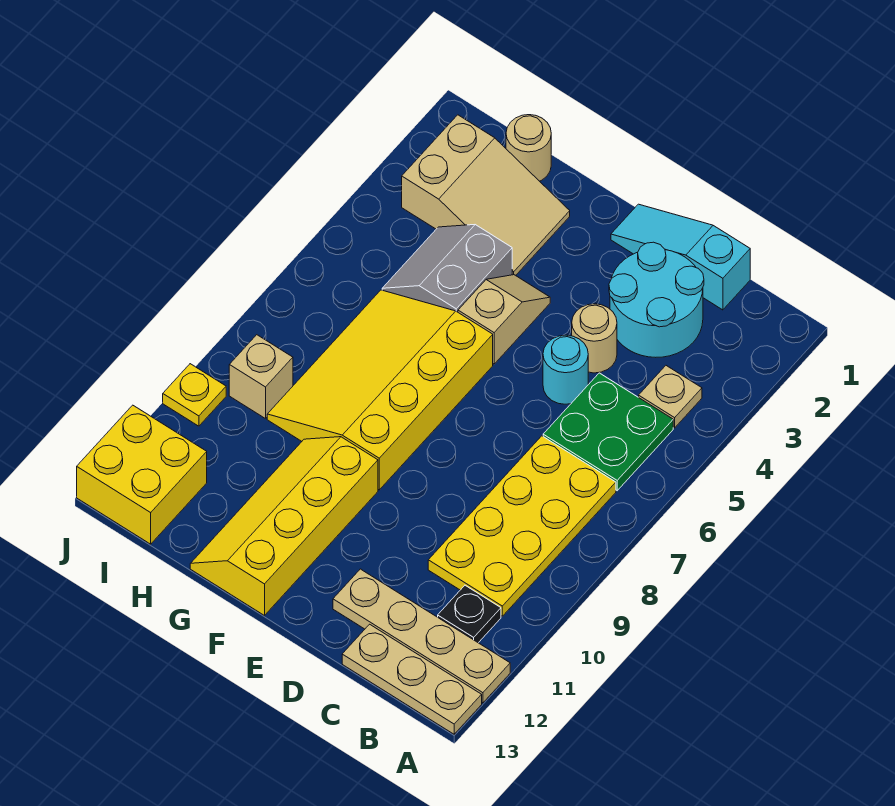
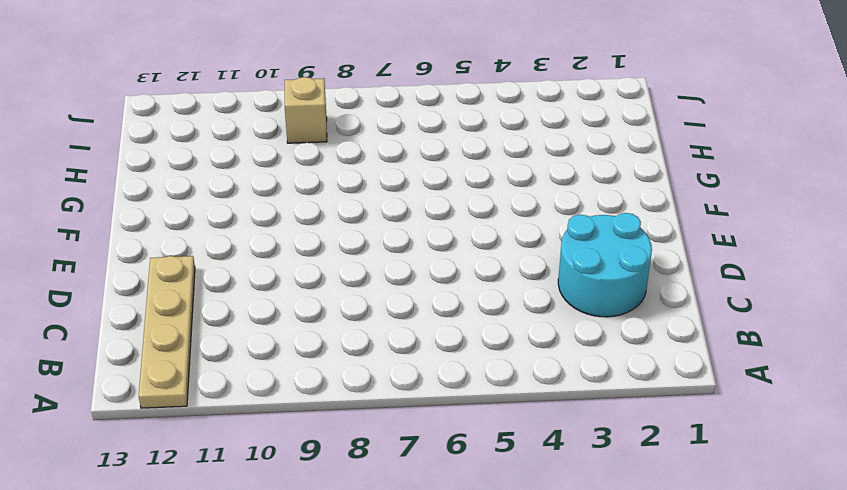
none -> tan 1x3 plate [342,624,482,734]
none -> tan 1x1 plate [639,366,702,428]
none -> green 2x2 plate [543,373,673,491]

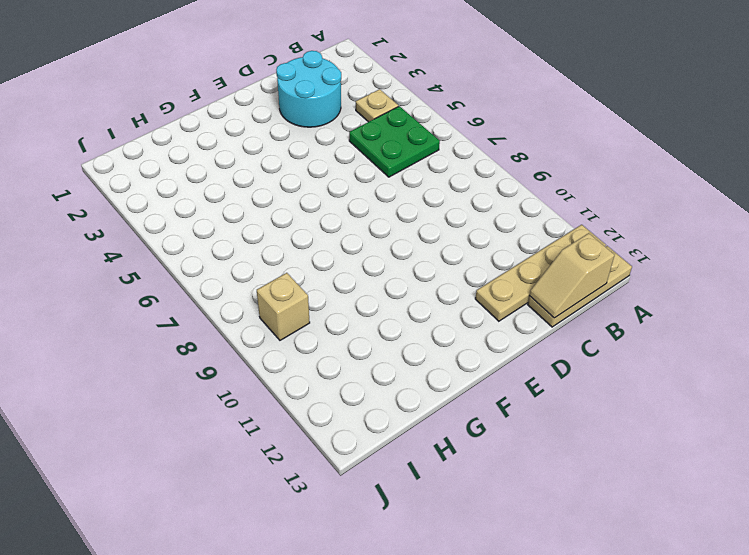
tan 1x2 slope [529,233,614,318] -> tan 1x2 slope turned to [458,275,550,364]
none -> yellow 2x4 plate [428,436,616,616]
none -> black 1x1 plate [438,585,501,643]
none -> cyan 1x3 slope [611,204,750,310]

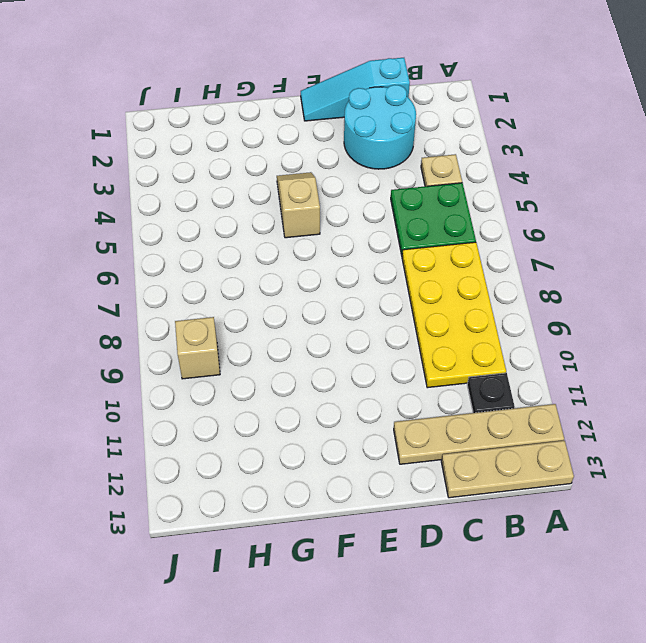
none -> tan 1x1 round brick [572,304,617,373]
none -> cyan 1x1 round brick [543,335,588,404]
none -> yellow 3x4 slope [267,290,493,490]

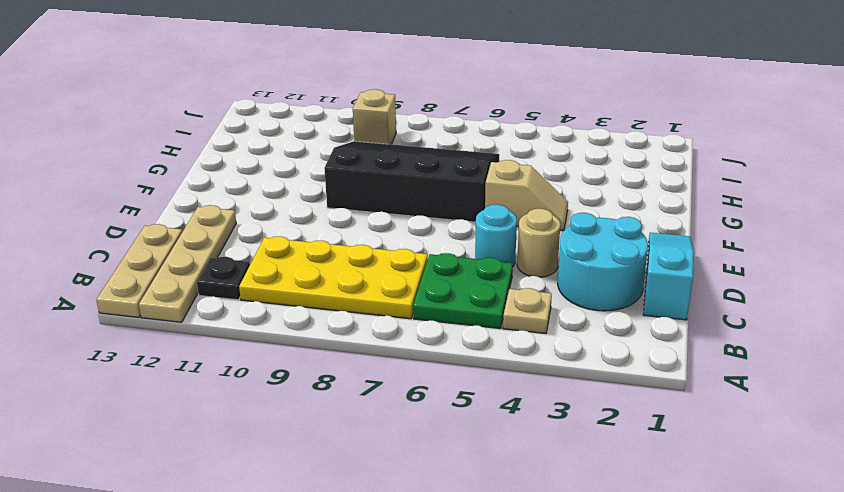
black 3x4 slope [324,141,499,222] -> yellow 3x4 slope [267,290,493,490]
none -> yellow 2x4 slope [190,437,378,616]
none -> tan 2x3 slope [402,115,570,275]
none -> grey 2x2 slope [382,225,512,312]

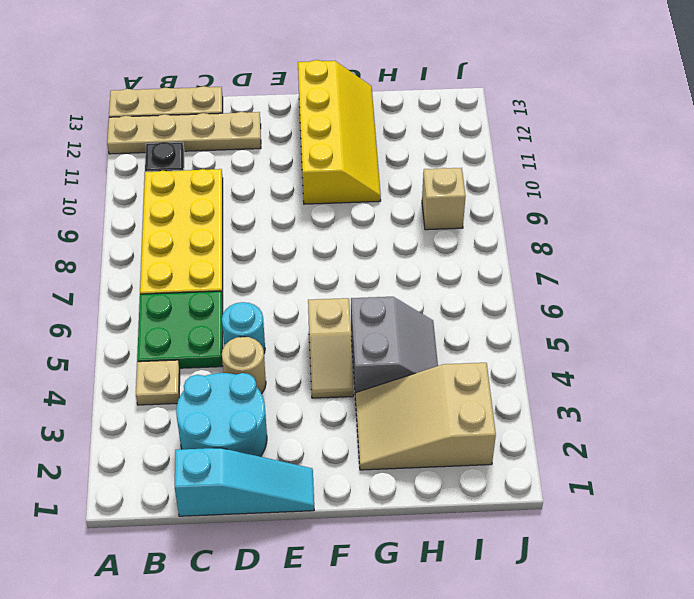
none -> yellow 3x4 slope [267,290,493,490]
none -> tan 1x1 round brick [506,115,551,181]
none -> yellow 2x2 brick [77,405,207,544]

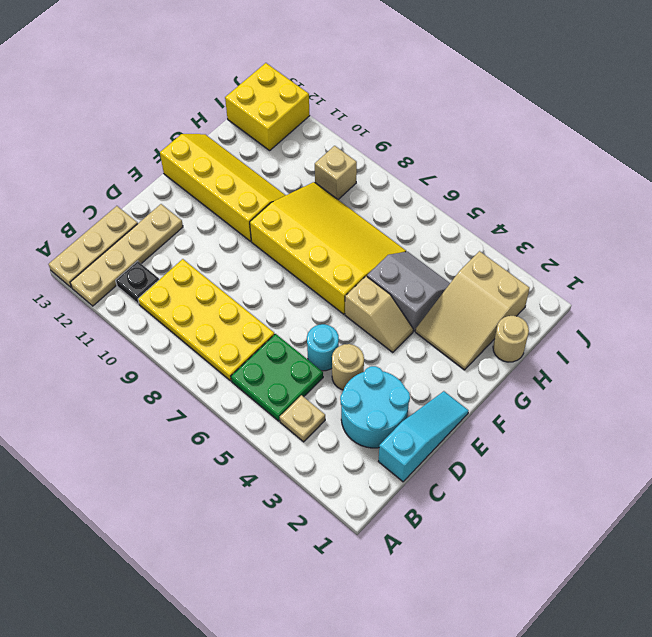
none -> yellow 1x1 plate [163,364,226,426]

